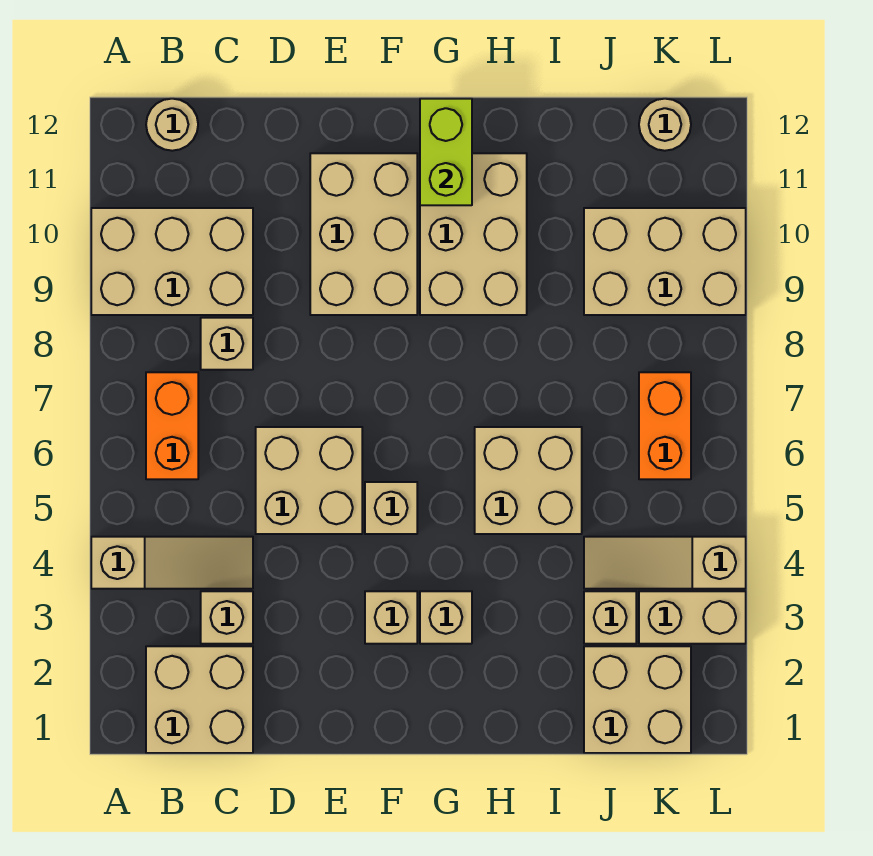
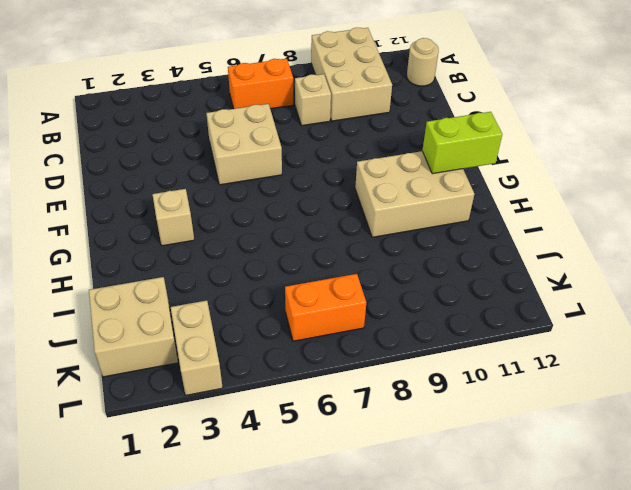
none -> tan 1x3 slope [91,537,253,589]
none -> tan 2x2 brick [146,646,253,753]
none -> tan 1x1 brick [201,591,253,644]

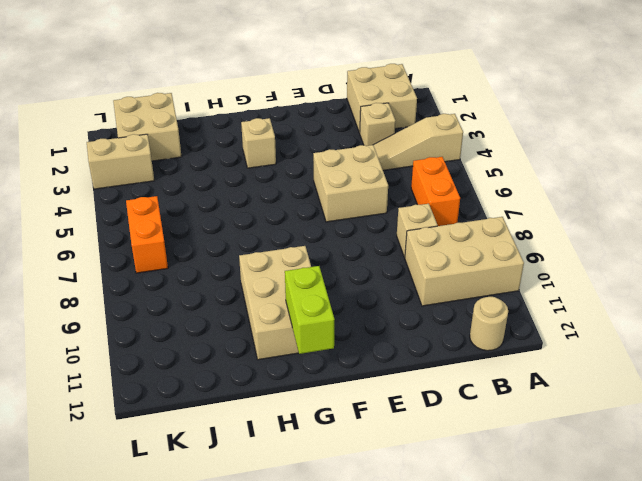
none -> tan 2x3 brick [310,153,417,315]
none -> tan 1x1 brick [365,591,417,644]
none -> tan 1x1 brick [365,482,417,534]

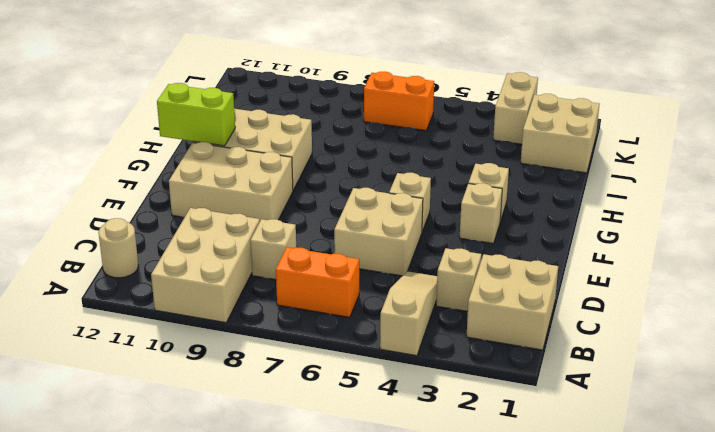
none -> tan 2x2 brick [475,427,582,534]
none -> tan 1x1 brick [584,591,636,644]
none -> tan 1x3 slope [584,537,746,589]

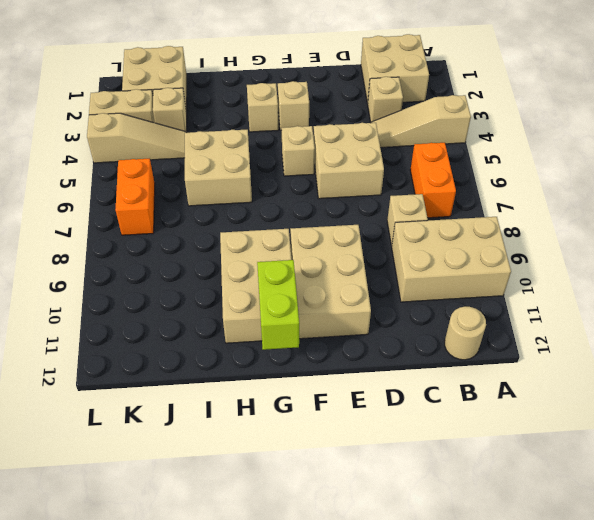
none -> tan 2x3 brick [584,208,746,315]
none -> tan 1x1 round brick [639,99,691,151]

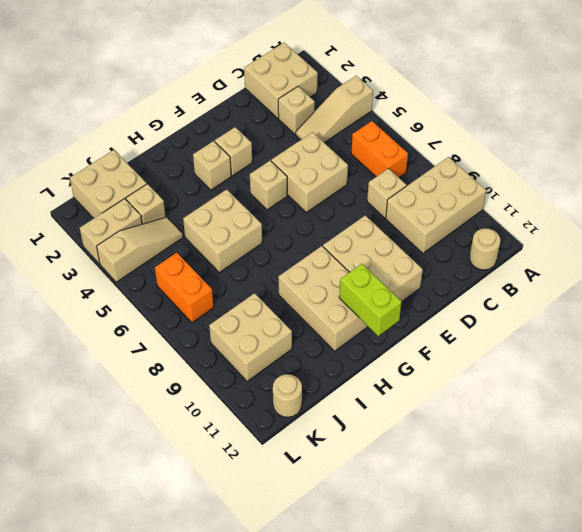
tan 2x2 brick [209,293,292,381] -> tan 2x3 brick [584,208,746,315]

